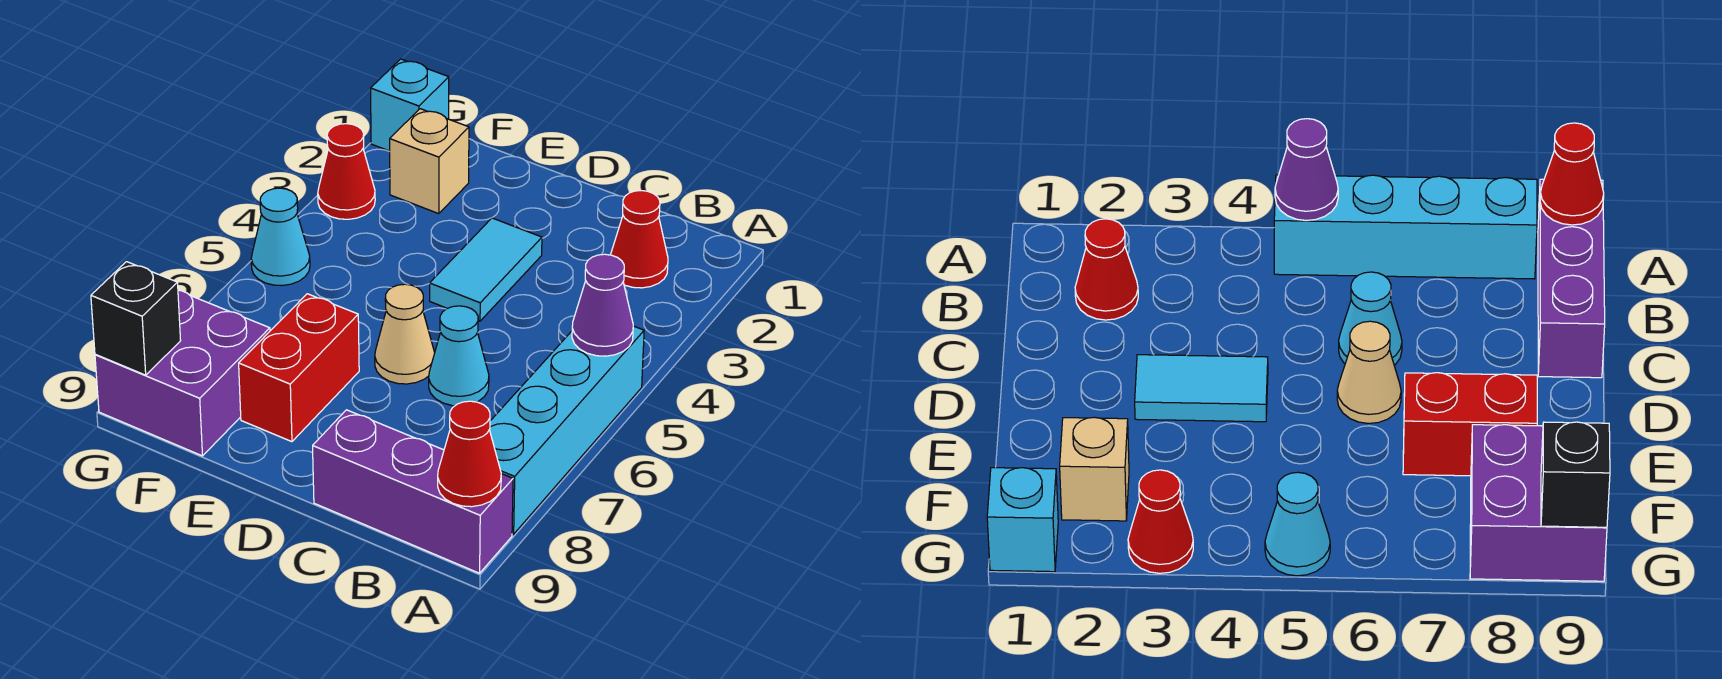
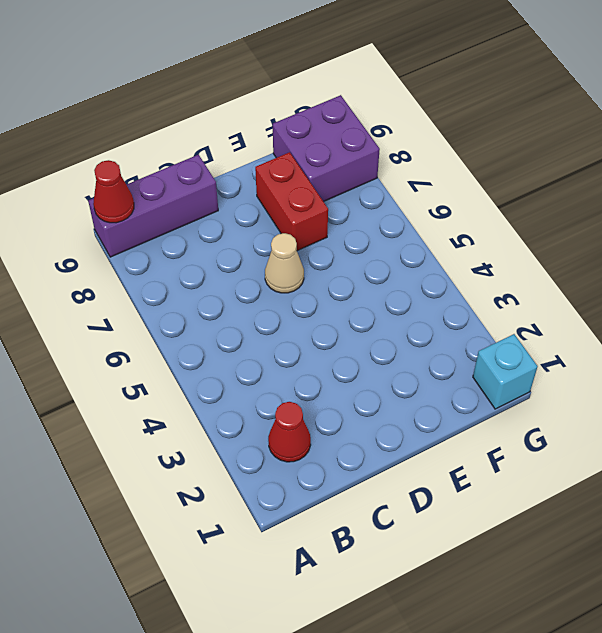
none -> cyan 1x4 brick [489,326,644,534]
none -> cyan 1x1 cone [429,306,489,406]
none -> cyan 1x2 tile [430,218,542,321]

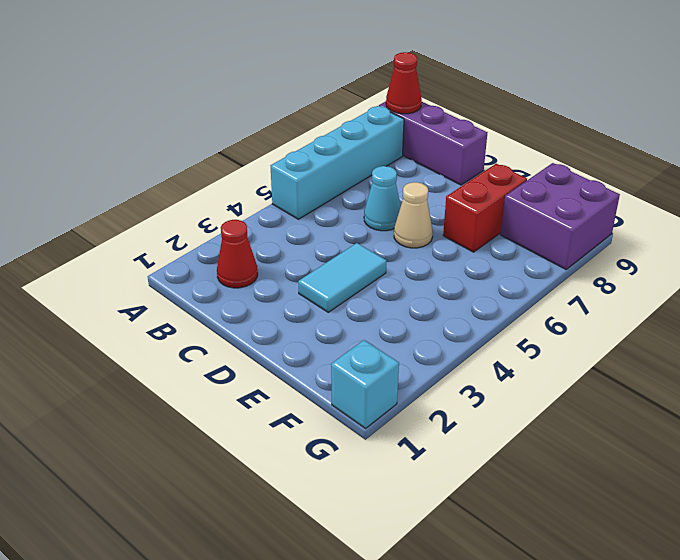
none -> tan 1x1 brick [390,109,469,214]
none -> red 1x1 cone [318,124,375,219]
none -> cyan 1x1 cone [251,188,310,286]

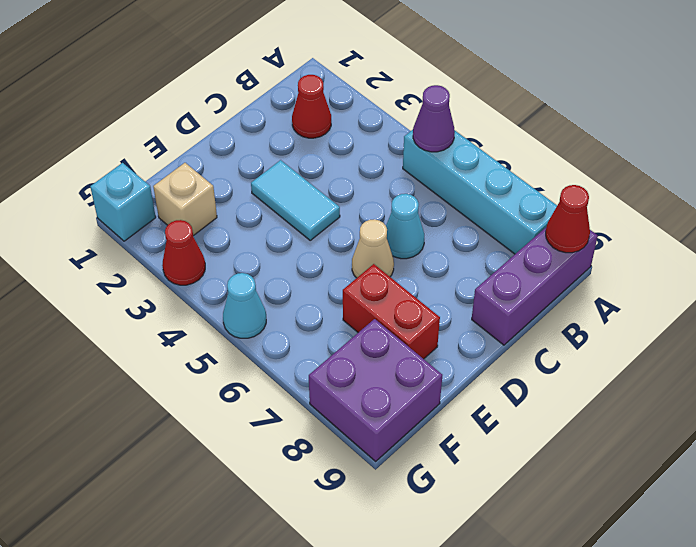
none -> black 1x1 brick [91,262,181,375]

